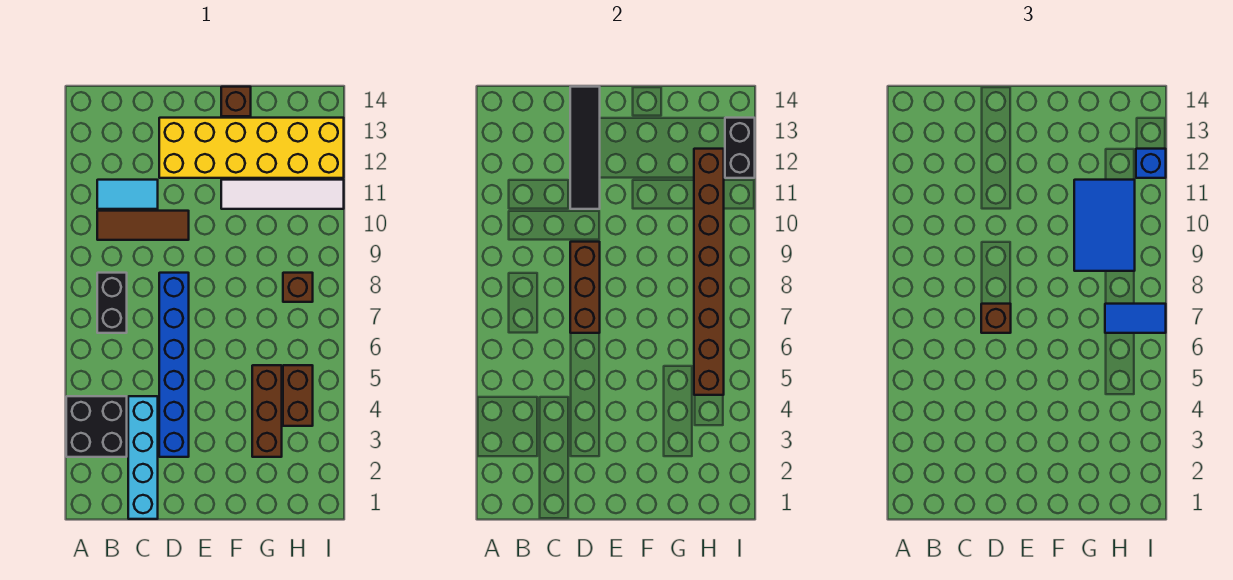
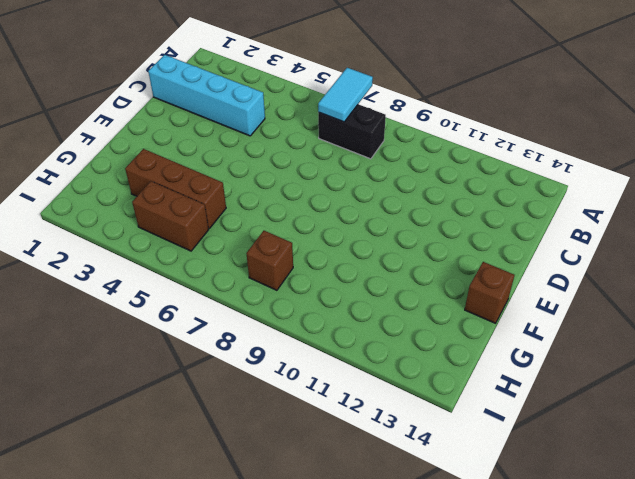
cyan 1x2 tile [318,68,373,122] -> cyan 1x2 tile moved to [97,180,158,209]
none -> black 2x2 brick [66,396,127,457]
none -> brown 1x3 tile [97,211,189,240]
none -> blue 1x6 brick [159,273,189,457]

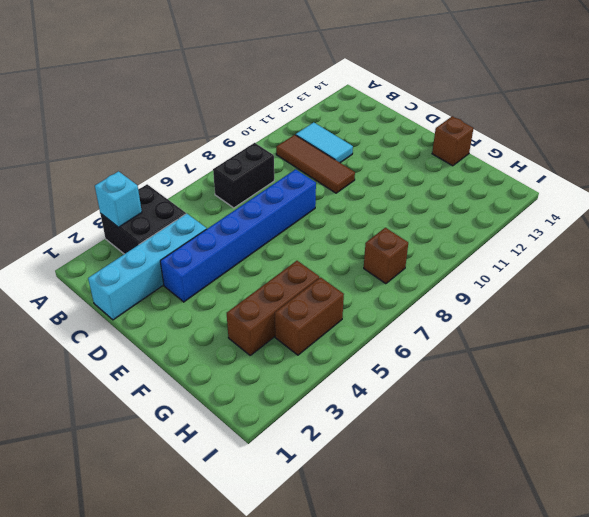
cyan 1x1 brick [95,171,142,227] -> none
none -> yellow 2x6 brick [159,118,344,178]
none -> white 1x4 tile [221,180,344,209]
none -> brown 1x3 brick [570,242,600,333]

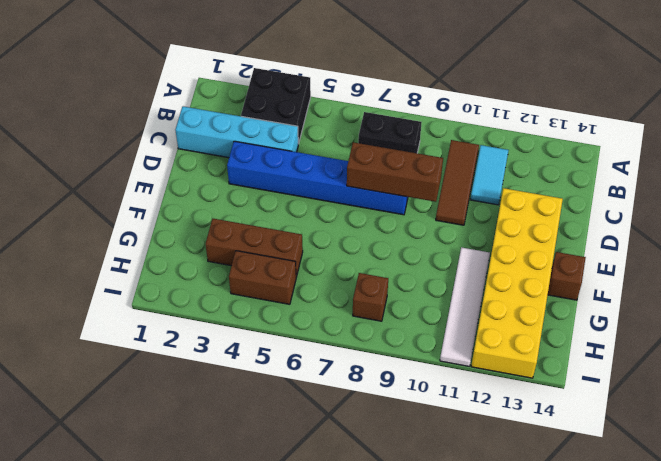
none -> black 1x4 tile [570,87,600,209]
none -> brown 1x8 brick [694,149,724,395]
none -> black 1x2 brick [725,118,755,178]

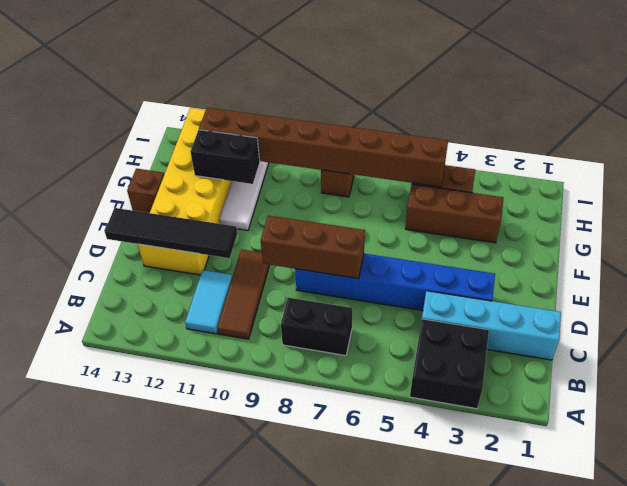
black 1x2 brick [190,130,260,184] -> black 1x2 brick moved to [725,118,755,178]
none -> brown 1x1 brick [981,304,1011,333]
none -> blue 2x3 tile [1074,180,1135,271]
none -> blue 1x2 tile [1105,304,1166,333]

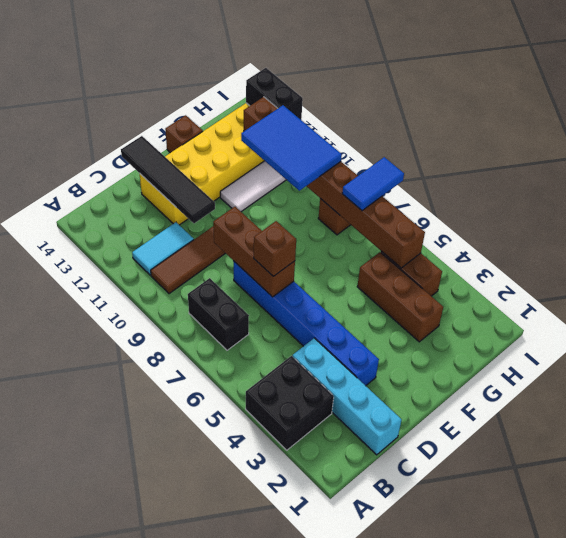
none -> blue 1x1 brick [1136,149,1166,178]

